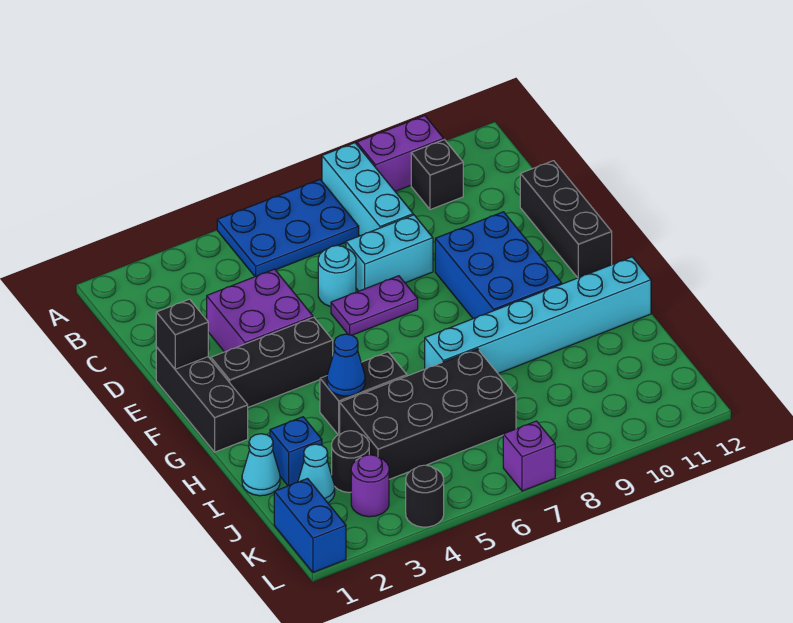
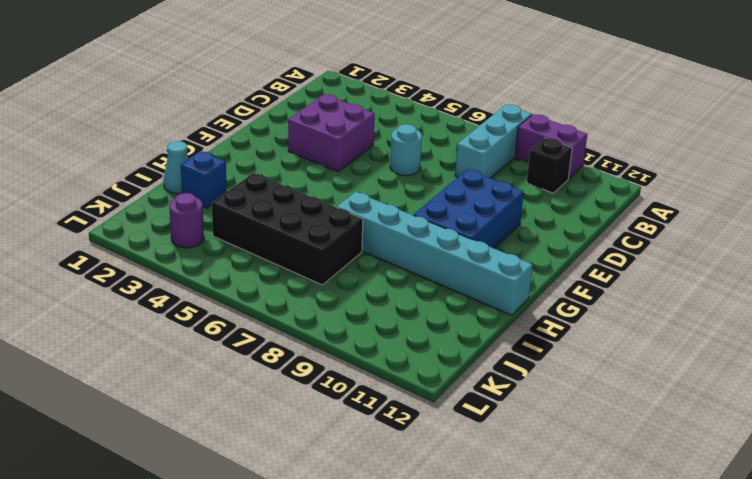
none -> blue 2x3 plate [217,180,359,277]
none -> cyan 1x2 brick [346,215,433,291]
none -> black 1x3 brick [520,161,612,278]

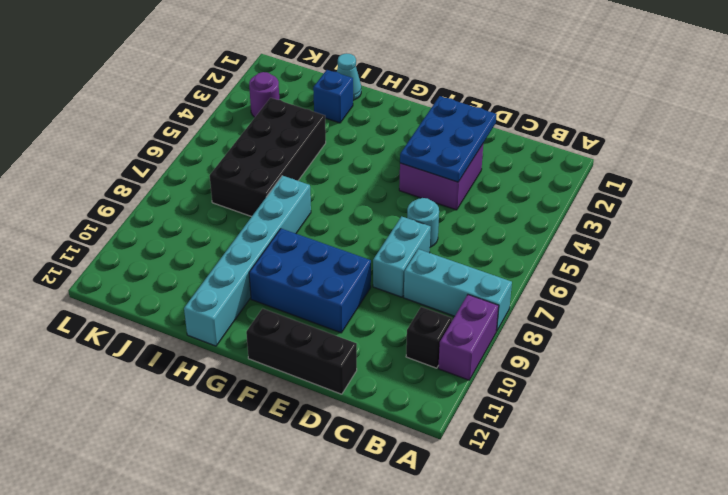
blue 2x3 plate [400,96,497,182] -> blue 2x3 plate moved to [217,180,359,277]
none -> black 1x3 brick [156,347,248,452]
none -> purple 1x2 plate [331,276,418,335]
none -> black 1x3 brick [211,317,333,407]

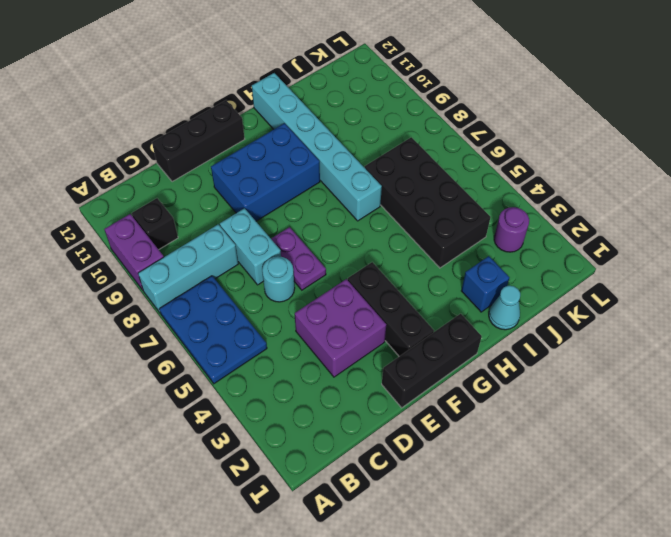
none -> black 1x2 brick [320,352,407,435]
none -> cyan 1x1 cone [298,444,335,503]
none -> black 1x1 round brick [332,431,369,493]

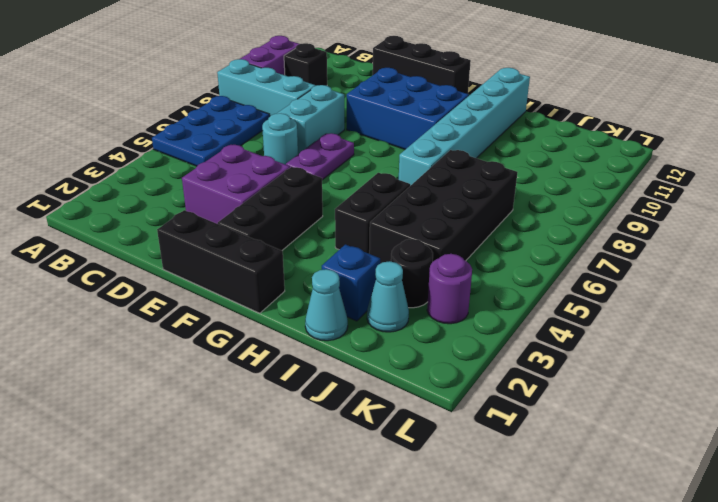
none -> blue 1x2 brick [274,479,346,572]
none -> black 1x1 round brick [406,465,444,527]
none -> purple 1x1 brick [503,421,555,491]

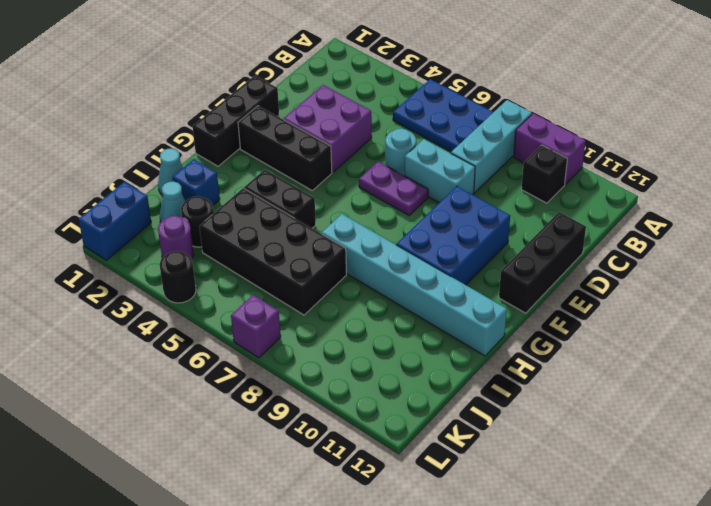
none -> black 1x1 brick [156,299,208,369]
none -> blue 1x1 cone [327,334,365,396]

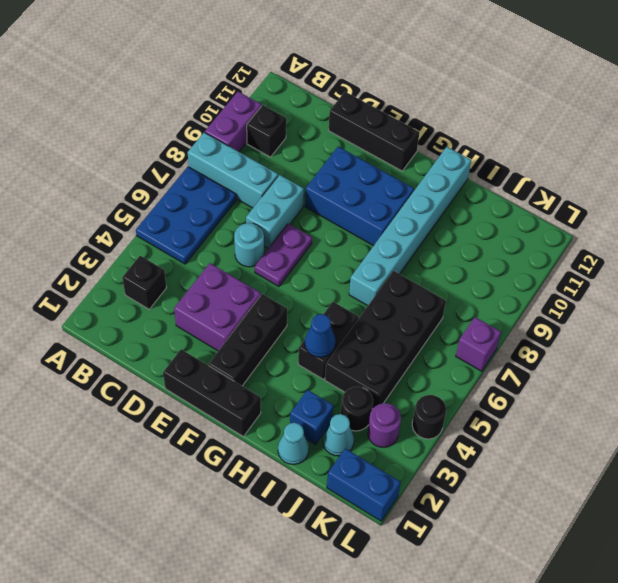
black 1x1 brick [122,256,167,309] -> black 1x1 brick moved to [156,299,208,369]

